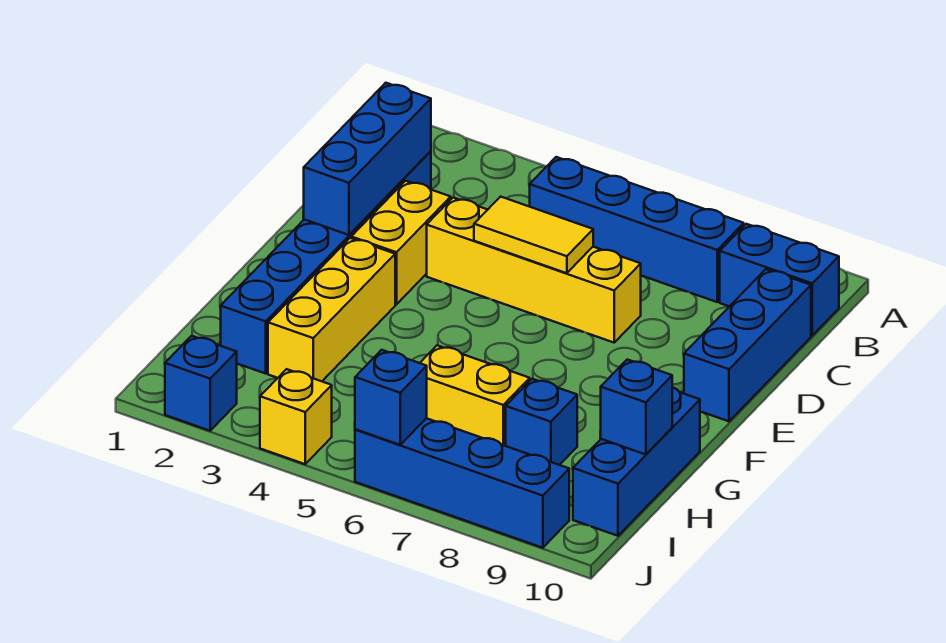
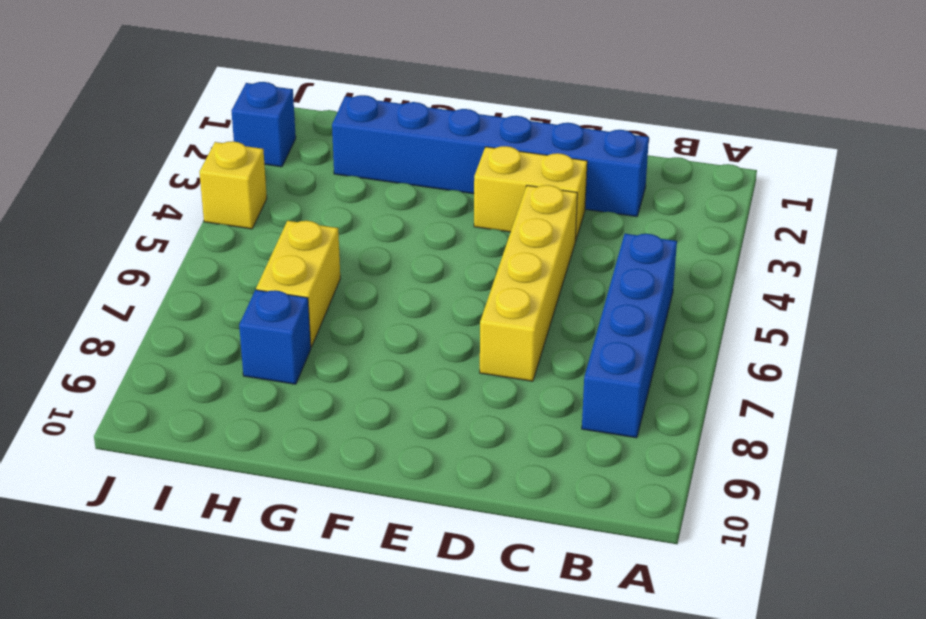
none -> blue 1x2 brick [720,224,839,335]
none -> blue 1x3 brick [684,269,811,421]
none -> yellow 1x3 brick [268,238,395,381]

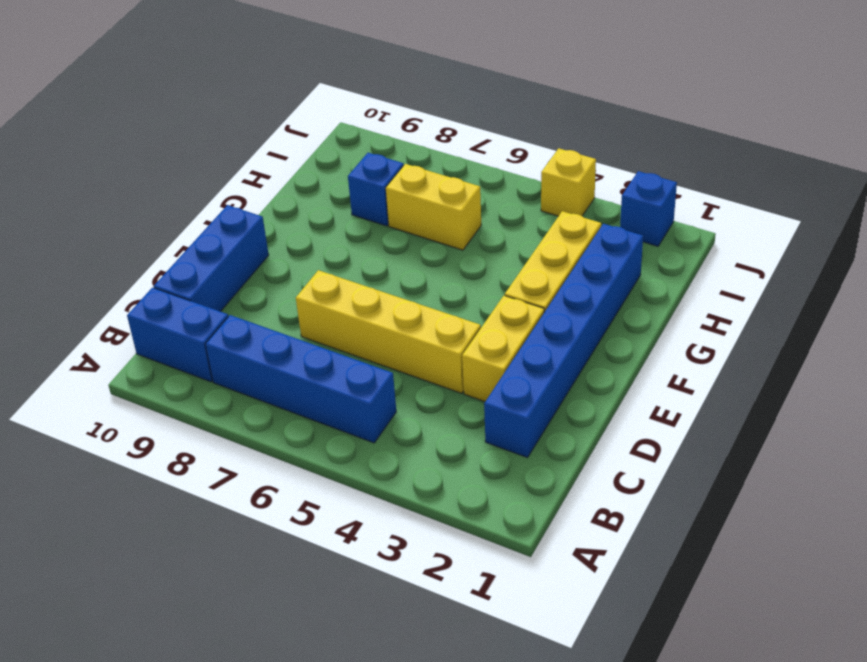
none -> blue 1x3 brick [573,387,700,536]
none -> blue 1x4 brick [355,418,569,548]
none -> blue 1x3 brick [303,83,431,235]

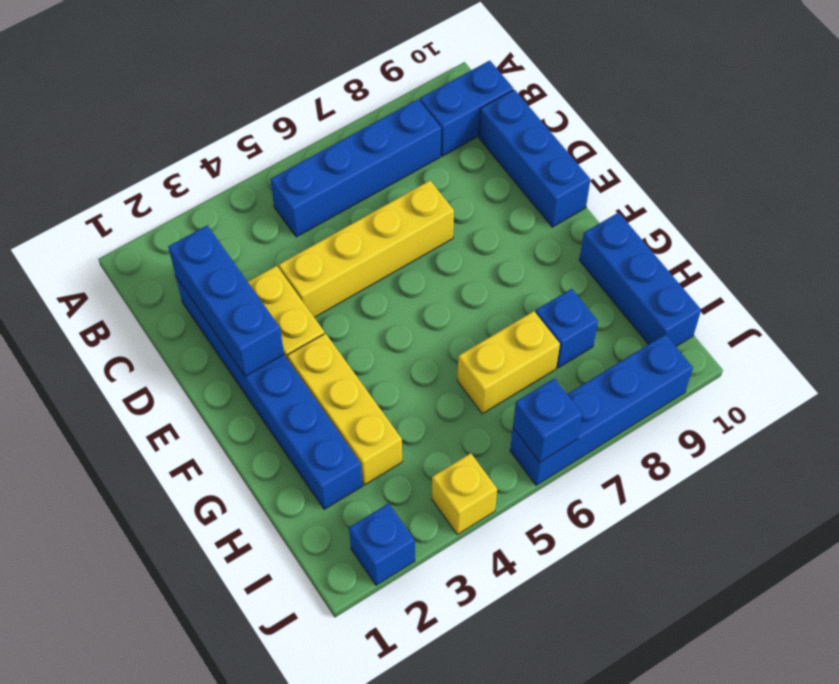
none -> yellow 1x2 tile [474,197,593,273]
none -> blue 1x1 brick [600,360,672,455]

